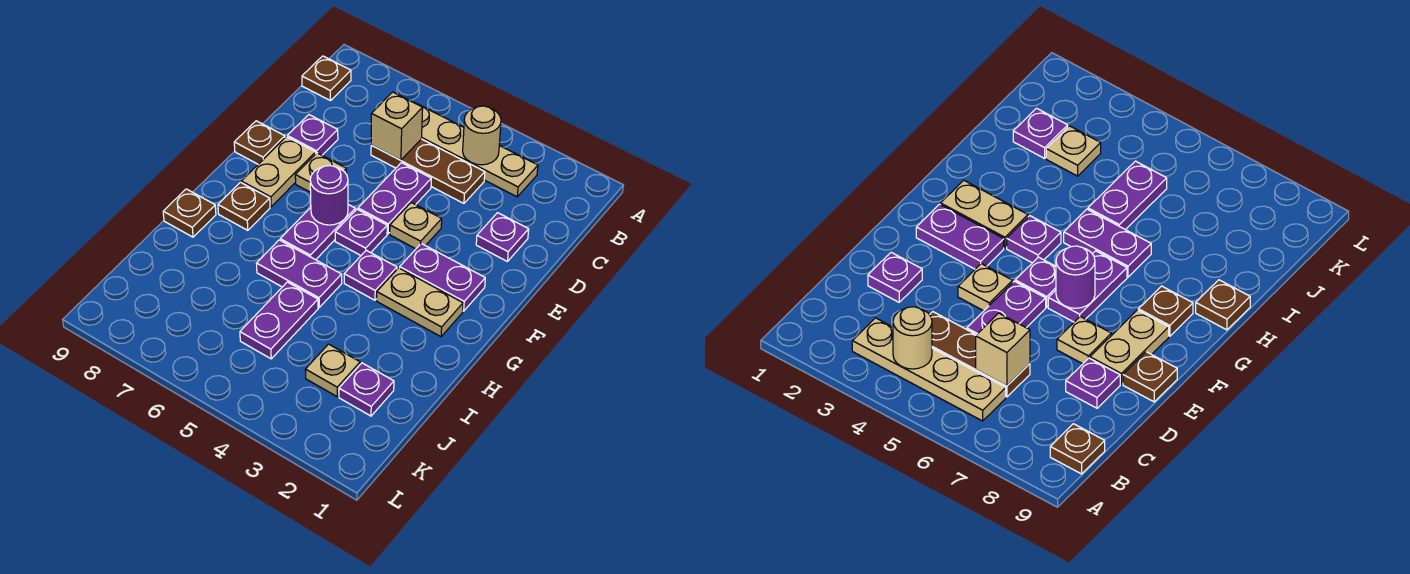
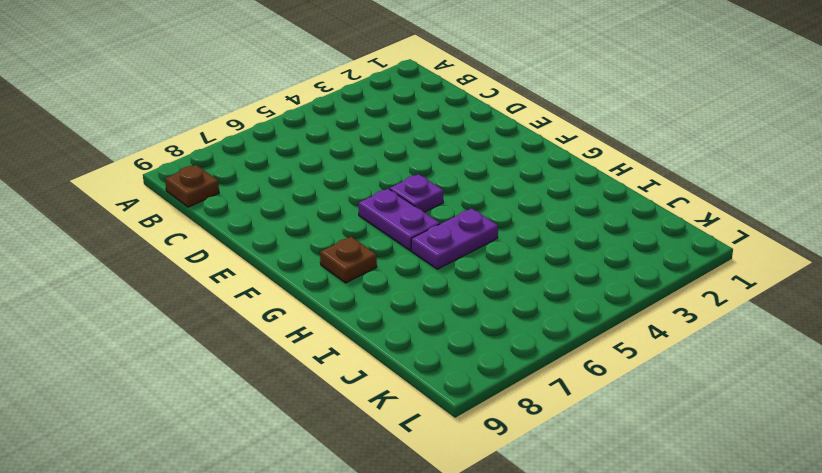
none -> tan 1x4 plate [413,102,538,197]
none -> brown 1x3 plate [371,139,485,203]
none -> purple 1x1 plate [476,213,529,262]

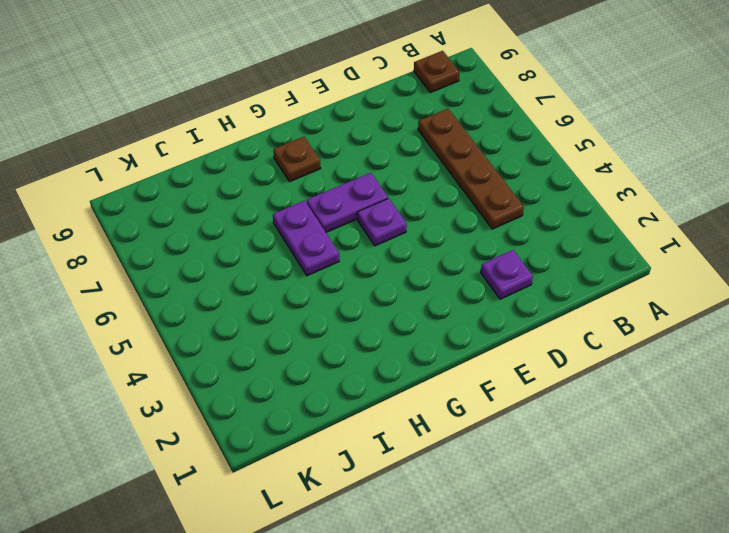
brown 1x4 plate [418,109,524,229] -> brown 1x3 plate [371,139,485,203]
none -> tan 1x4 plate [413,102,538,197]
none -> purple 1x2 plate [358,163,431,234]
none -> purple 1x1 plate [287,115,338,155]

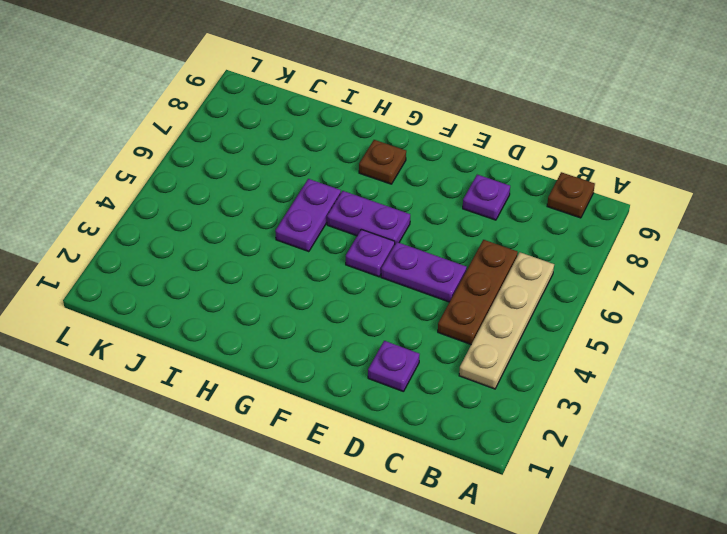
none -> tan 1x1 plate [390,203,442,249]
none -> tan 1x1 plate [295,153,346,192]
none -> tan 1x2 plate [241,137,316,207]

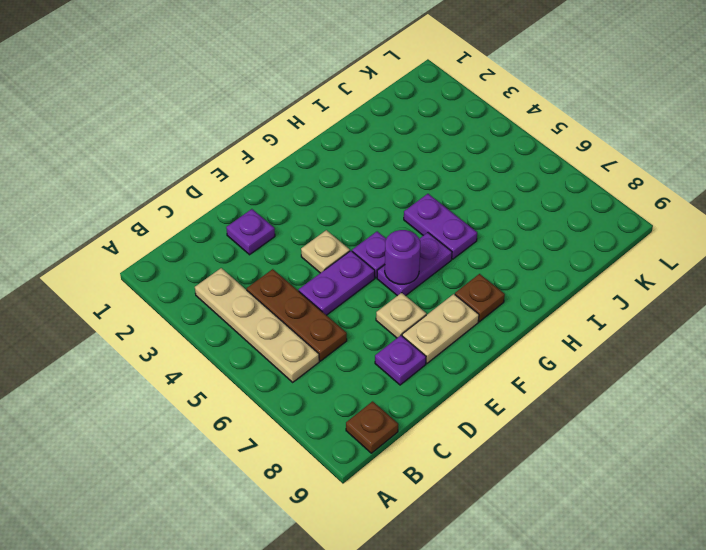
none -> brown 1x1 plate [234,121,285,164]
none -> purple 1x2 plate [400,244,485,311]
none -> tan 1x2 plate [377,268,463,337]

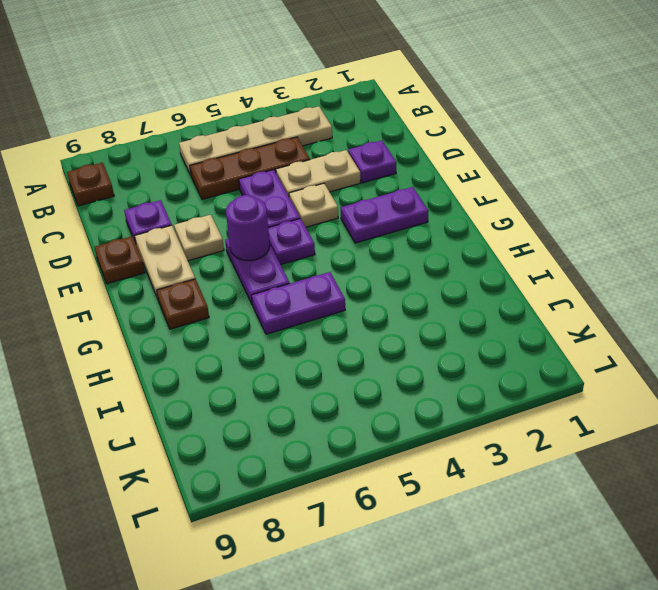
tan 1x2 plate [276,150,360,196] -> tan 1x2 plate moved to [377,268,463,337]
none -> purple 1x1 plate [344,250,397,300]
none -> brown 1x1 plate [163,189,216,237]
none -> purple 1x2 plate [240,282,318,359]

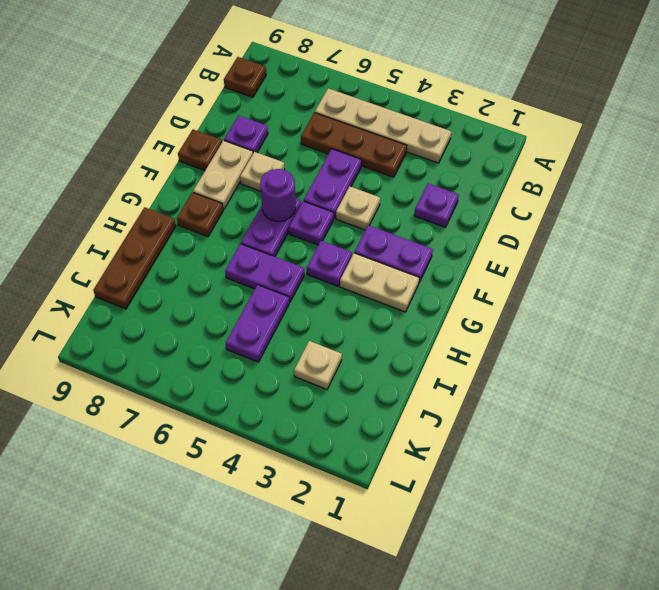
brown 1x3 plate [93,207,176,309] -> brown 1x1 plate [163,189,216,237]
none -> purple 1x1 plate [339,363,394,416]
none -> tan 1x1 round brick [463,106,501,165]
none -> tan 1x1 brick [371,92,423,160]

